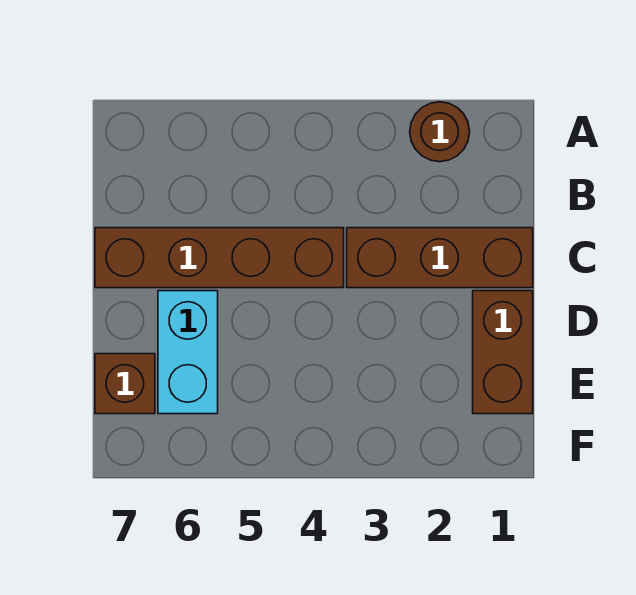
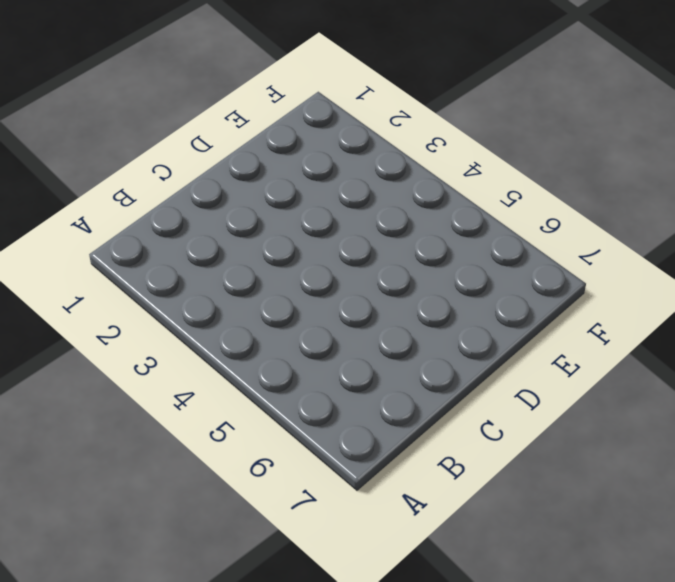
none -> brown 1x1 round brick [410,102,470,162]
none -> brown 1x3 brick [347,228,533,288]

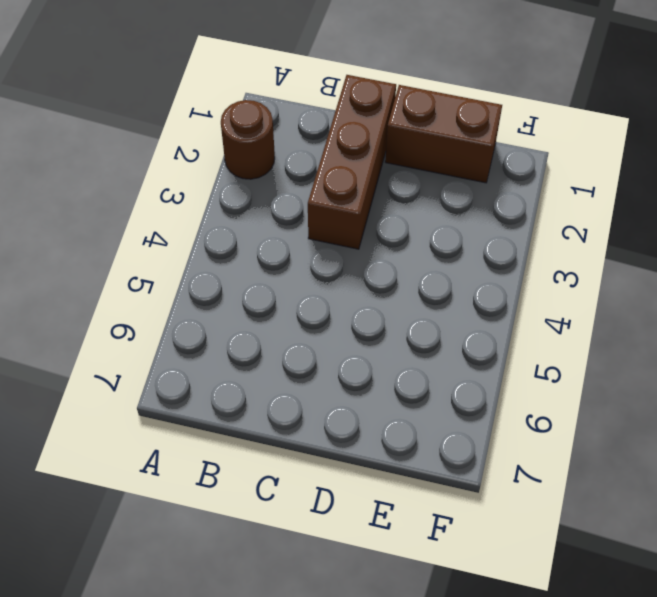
none -> brown 1x4 brick [95,228,344,288]
none -> cyan 1x2 brick [158,291,218,414]

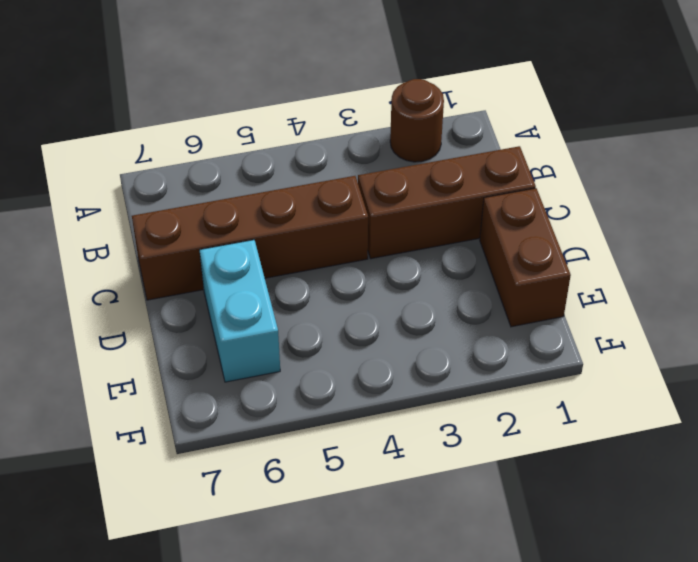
none -> brown 1x1 brick [95,354,155,414]

